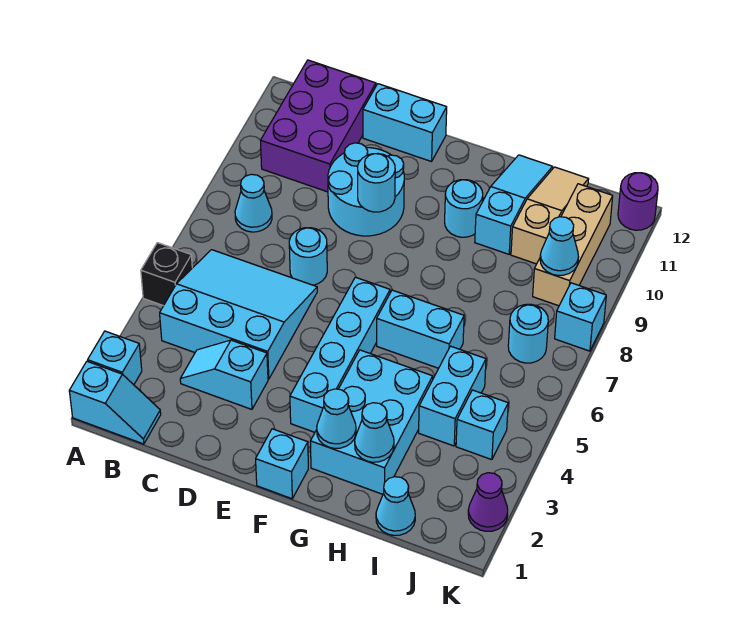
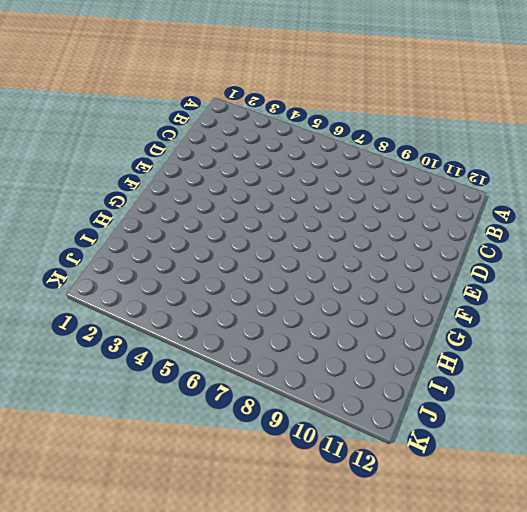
none -> cyan 1x2 slope [69,361,161,444]
none -> cyan 1x1 brick [88,331,142,385]
none -> black 1x1 brick [141,243,192,306]

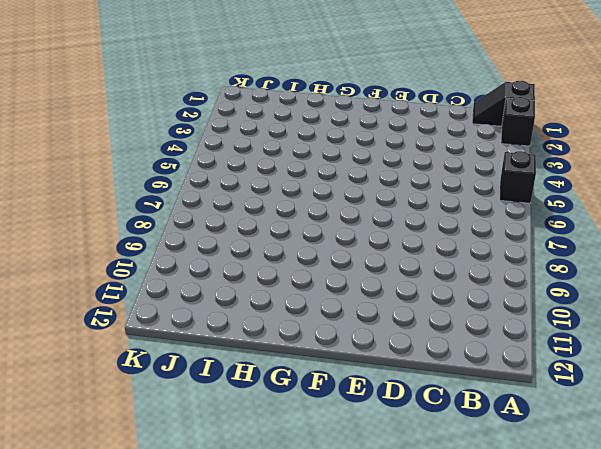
black 1x2 slope [472,81,535,126] -> cyan 1x2 slope [69,361,161,444]
black 1x1 brick [501,97,535,146] -> cyan 1x1 brick [88,331,142,385]
none -> cyan 3x3 slope [160,250,317,379]
none -> cyan 1x1 cone [235,174,272,232]
none -> purple 2x3 brick [261,60,376,192]

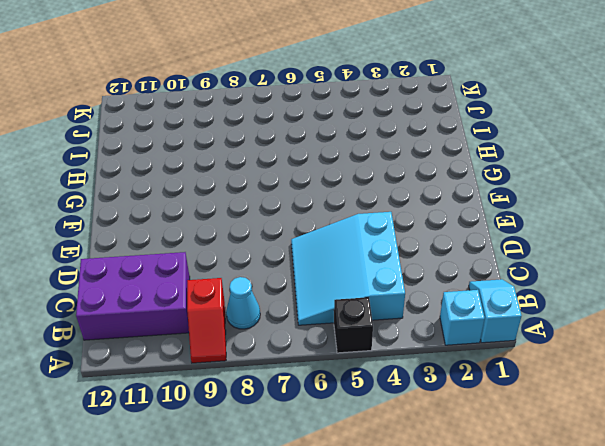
red 1x2 slope [187,278,226,363] -> none
none -> cyan 1x2 slope [180,340,268,409]
none -> cyan 1x1 round brick [289,228,327,285]
none -> cyan 2x2 round brick [328,143,404,236]

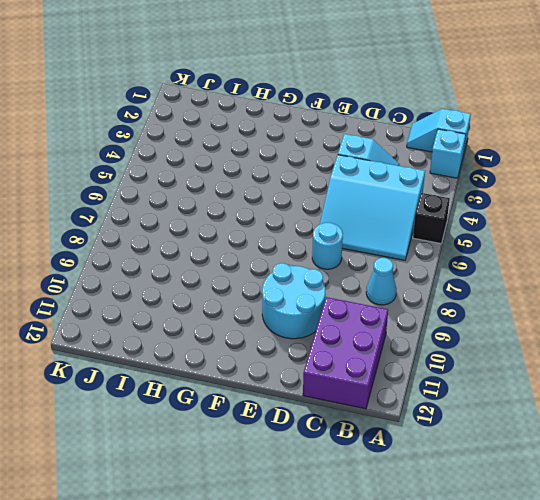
none -> cyan 1x2 brick [363,84,447,162]
none -> cyan 1x1 brick [256,429,308,499]
none -> cyan 1x4 brick [290,277,390,432]

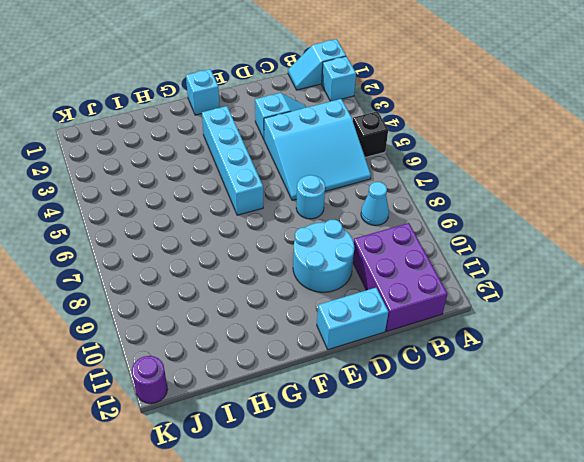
none -> cyan 2x3 brick [310,350,433,494]
none -> cyan 1x2 brick [377,290,464,368]
none -> cyan 1x1 round brick [445,180,483,237]

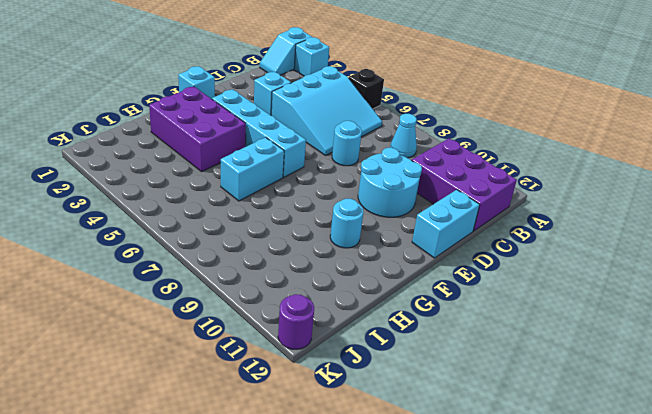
purple 2x3 brick [149,86,246,172] -> cyan 2x3 brick [310,350,433,494]
none -> cyan 1x3 slope [475,155,553,254]
none -> cyan 1x1 cone [376,477,415,535]
none -> cyan 1x2 brick [419,346,486,446]

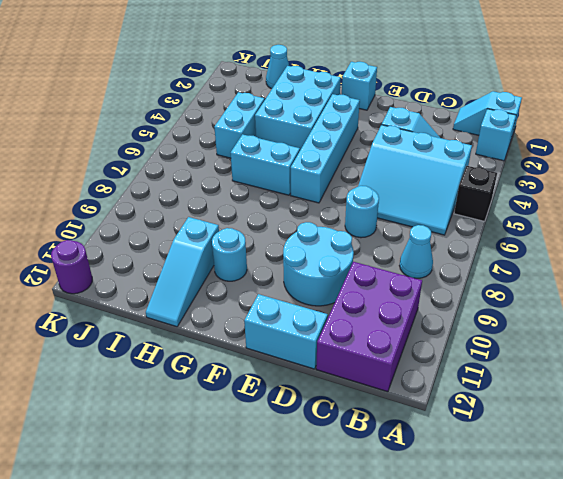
none -> tan 1x3 slope [511,167,589,264]
none -> cyan 1x1 brick [456,390,508,460]
none -> cyan 1x1 round brick [508,304,548,363]

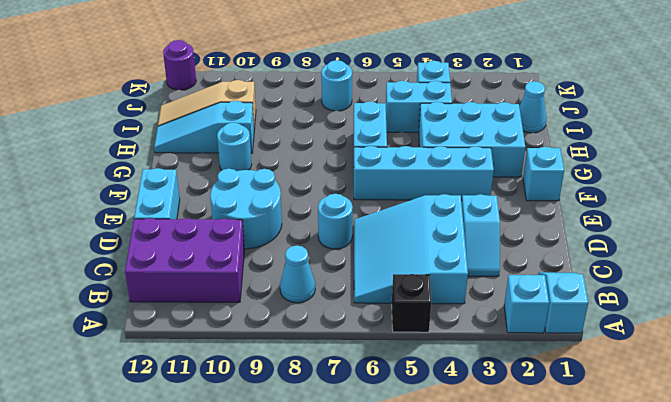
none -> tan 1x3 brick [533,184,613,306]
none -> purple 1x1 cone [468,473,508,531]
none -> cyan 1x1 brick [555,283,606,351]

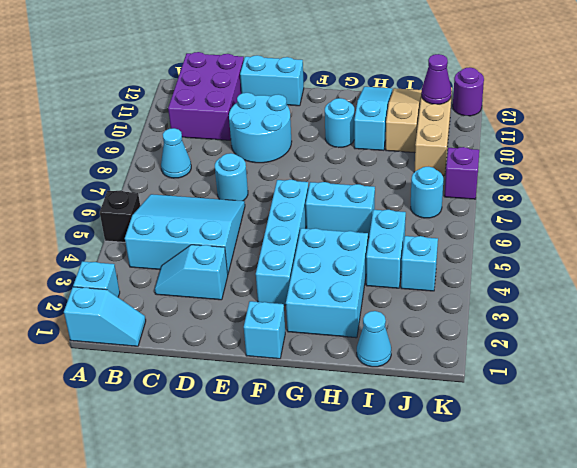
purple 1x1 cone [421,54,452,104] -> purple 1x1 cone moved to [468,473,508,531]
purple 1x1 brick [444,147,479,199] -> cyan 1x1 brick [555,283,606,351]
none -> cyan 1x1 round brick [358,153,395,212]
none -> cyan 1x1 cone [317,389,356,448]
none -> cyan 1x1 cone [355,403,394,462]

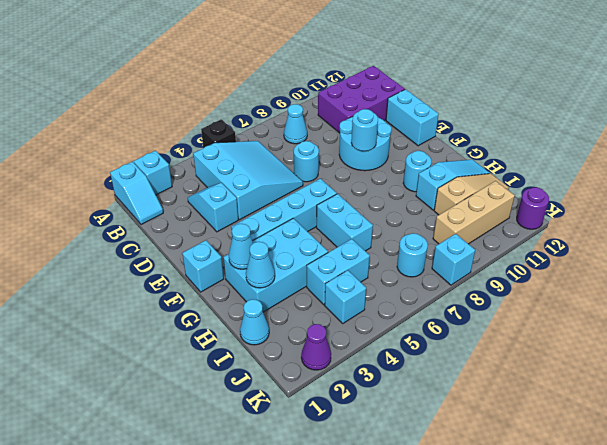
none -> cyan 1x1 cone [540,217,578,275]

